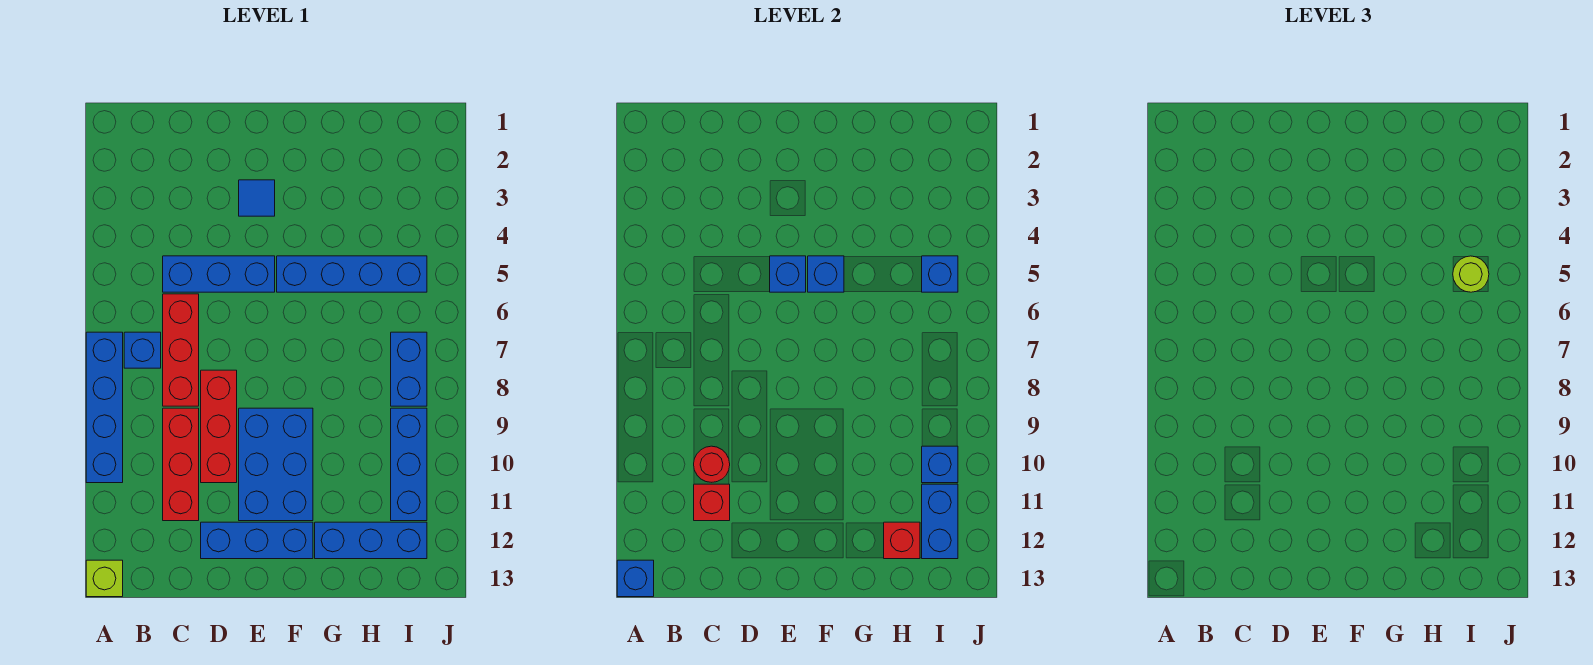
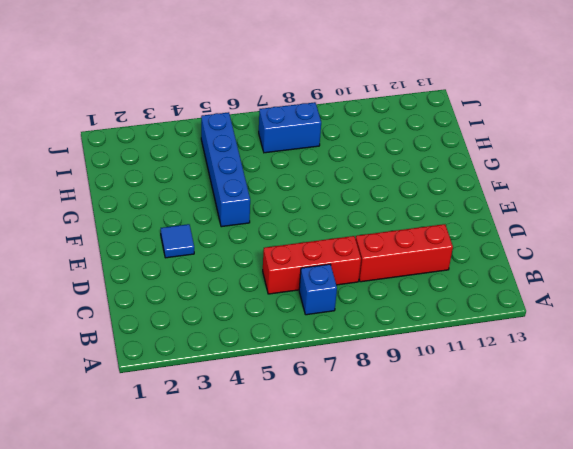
none -> blue 1x4 brick [86,332,123,483]
none -> lime 1x1 brick [86,560,123,597]
none -> blue 1x3 brick [163,256,275,292]

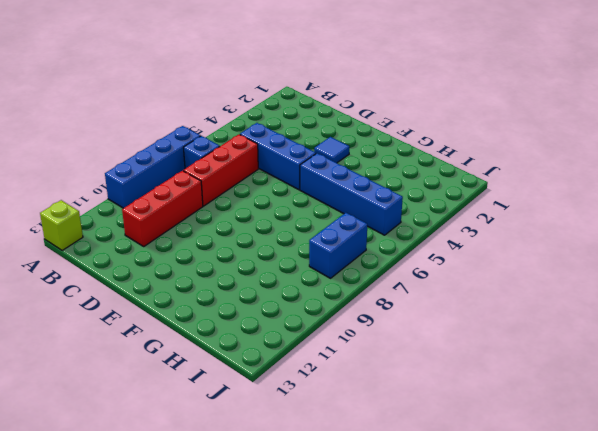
none -> red 1x3 brick [201,370,237,483]
none -> blue 1x3 brick [201,522,313,559]
none -> blue 2x3 brick [239,408,313,521]

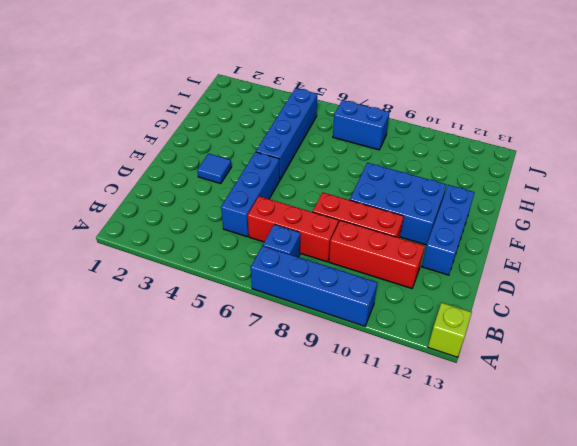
none -> blue 1x3 brick [315,522,427,559]
none -> blue 1x3 brick [391,408,427,521]
none -> blue 1x1 brick [617,560,654,597]

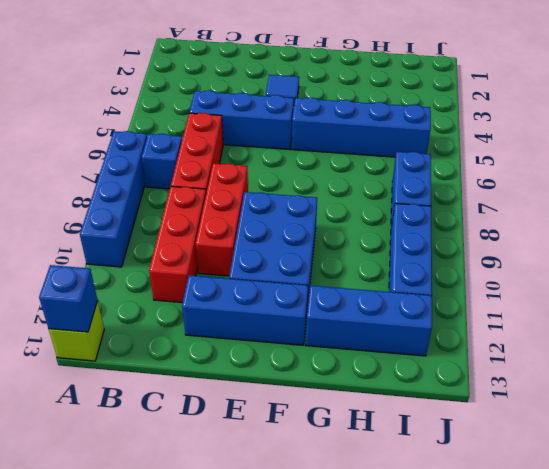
none -> red 1x1 round brick [694,446,730,482]
none -> red 1x1 brick [694,484,730,521]
none -> blue 1x1 brick [770,256,806,292]

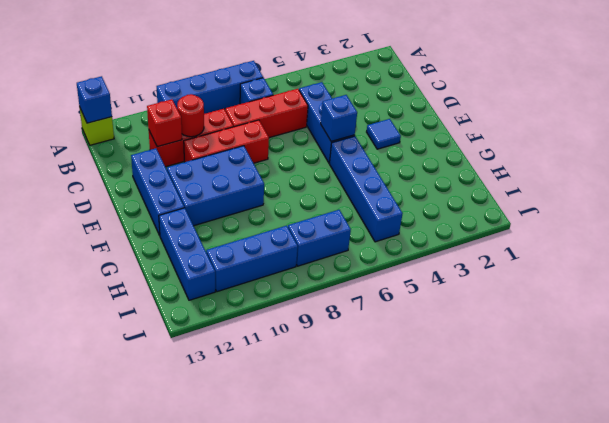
none -> blue 1x1 brick [808,256,844,292]
none -> red 1x1 brick [884,522,920,559]
none -> blue 1x1 brick [922,256,958,292]

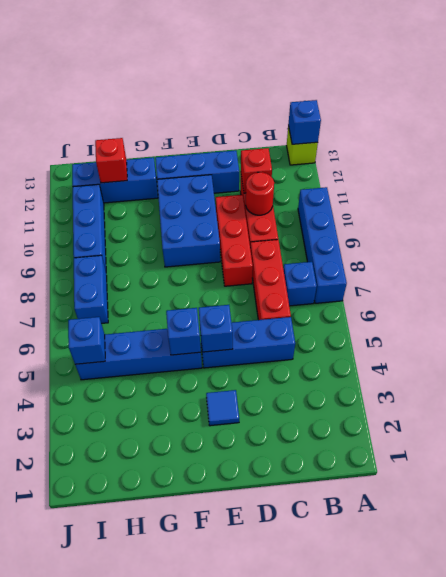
none -> blue 1x1 brick [922,446,958,483]
none -> blue 1x2 brick [922,484,958,559]
none -> lime 1x1 round brick [1453,256,1489,292]

